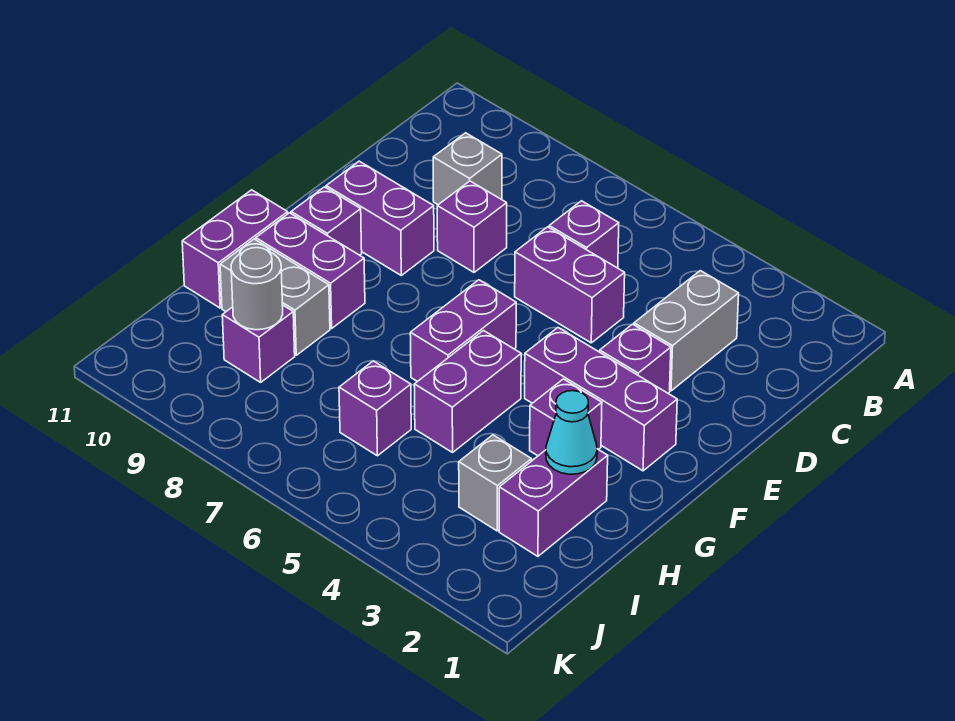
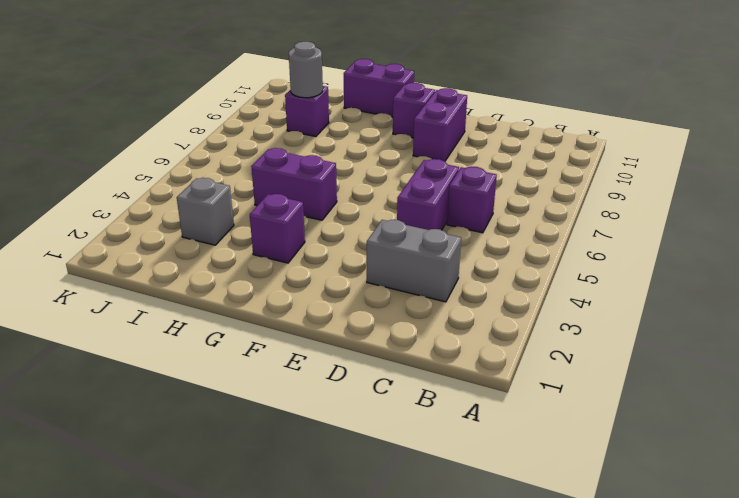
none -> grey 1x1 brick [433,133,502,205]
none -> purple 1x1 brick [437,181,507,272]
none -> purple 1x1 brick [600,324,671,393]

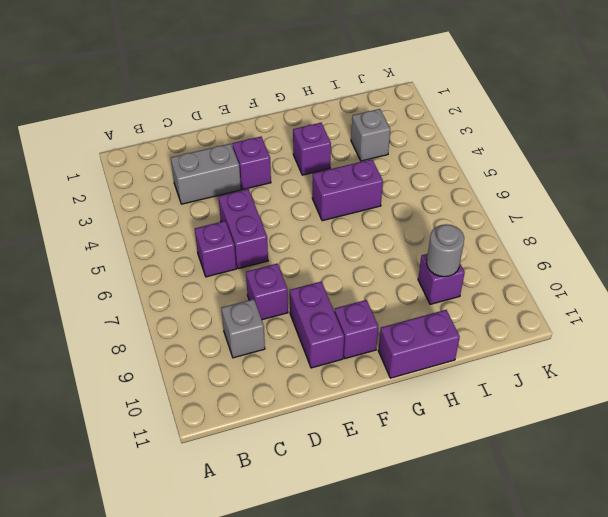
none -> purple 1x3 brick [525,328,677,471]
none -> purple 1x2 brick [410,280,516,382]
none -> purple 1x2 brick [256,213,365,328]

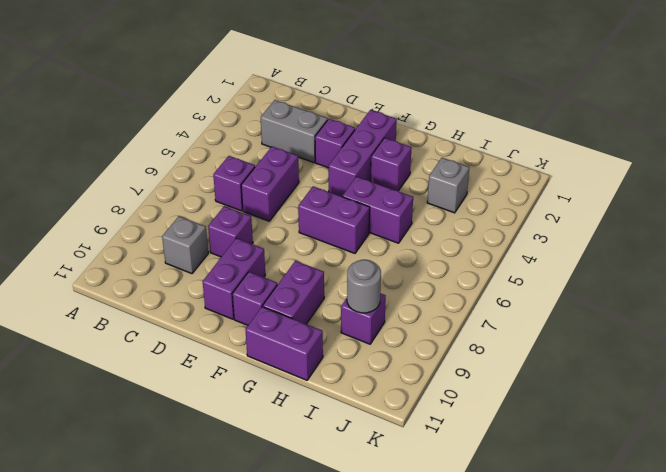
none -> purple 1x2 brick [499,449,608,556]
none -> grey 1x2 brick [220,239,330,355]
none -> purple 1x1 brick [339,361,411,456]

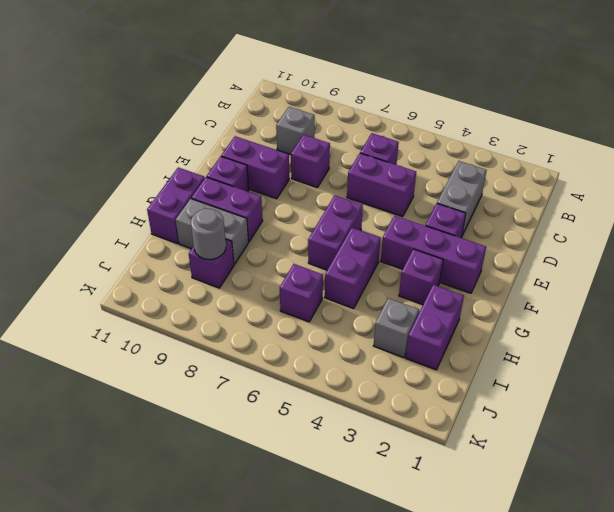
none -> cyan 1x1 cone [546,391,597,474]

